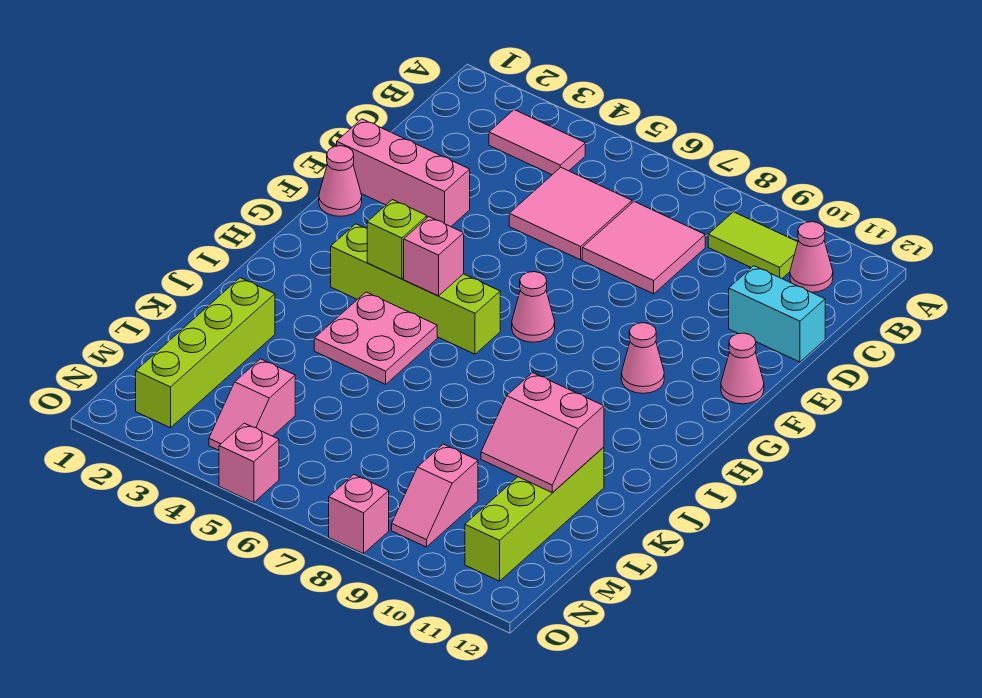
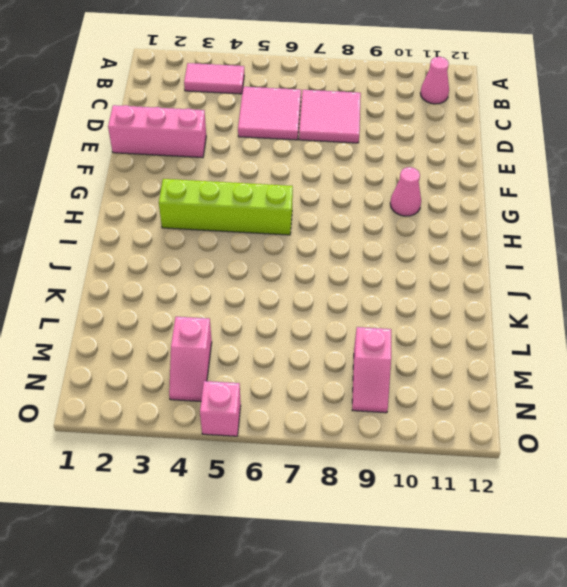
none -> lime 1x2 tile [708,212,798,278]
none -> cyan 1x2 brick [729,266,825,362]
none -> pink 1x1 cone [319,146,362,216]

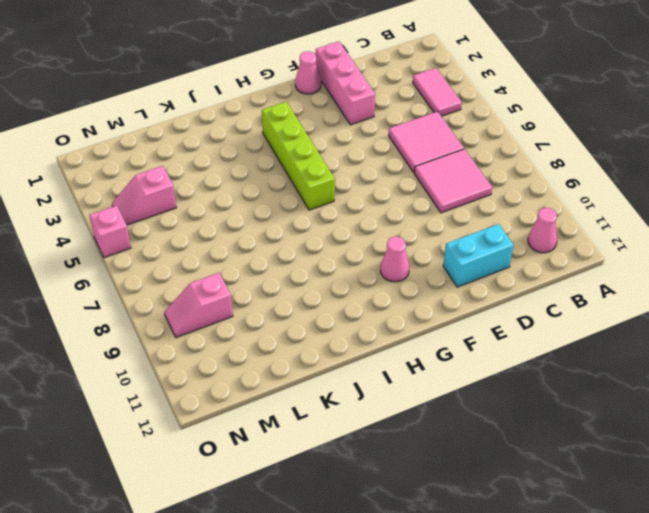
cyan 1x2 brick [443,224,513,287] -> cyan 1x2 brick turned to [729,266,825,362]
none -> lime 1x2 tile [708,212,798,278]
none -> pink 1x1 cone [721,333,764,404]
none -> pink 1x1 cone [512,272,555,342]

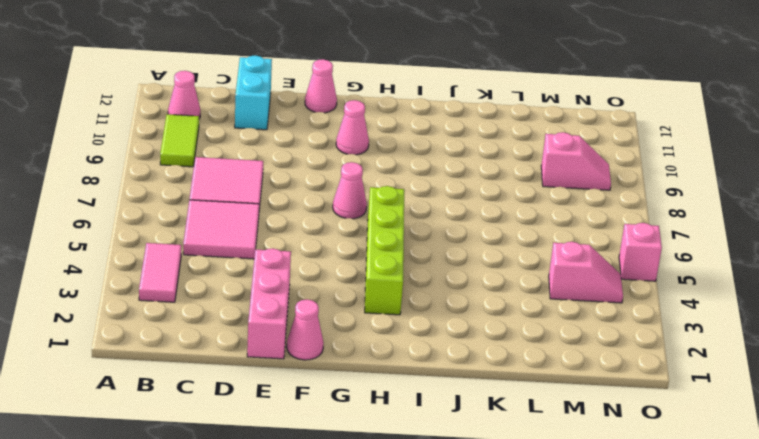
none -> pink 2x2 plate [314,292,437,384]
none -> lime 1x4 brick [136,278,275,428]
none -> lime 1x4 brick [465,447,604,581]

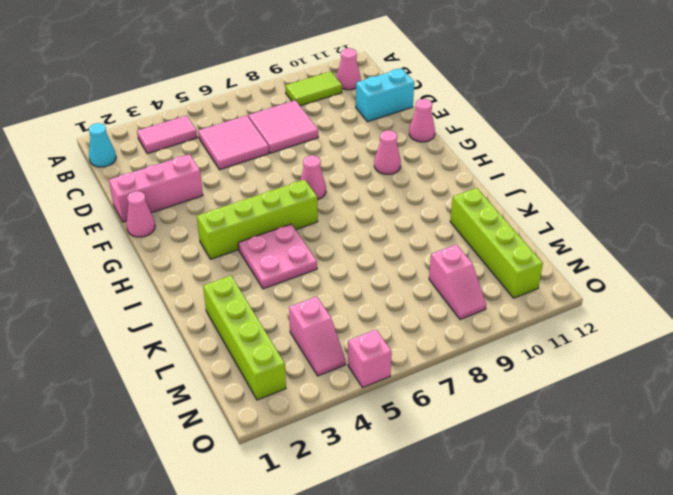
cyan 1x1 cone [89,123,116,167] -> none
none -> pink 1x1 brick [329,475,389,554]
none -> lime 1x1 brick [367,200,427,279]
none -> pink 1x1 brick [404,217,464,296]

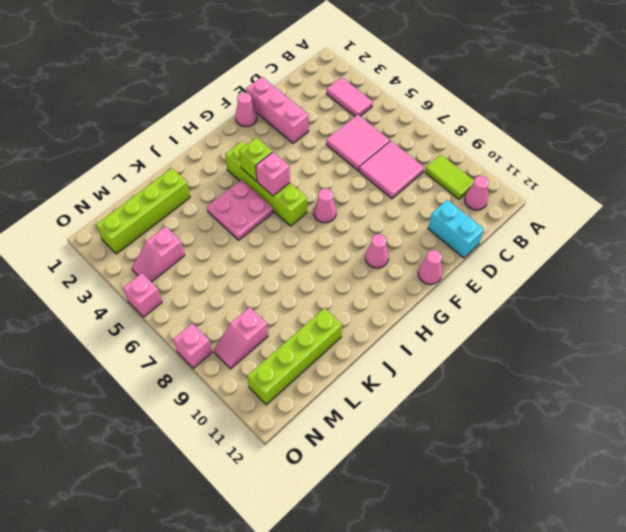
none -> pink 2x2 slope [481,373,604,492]

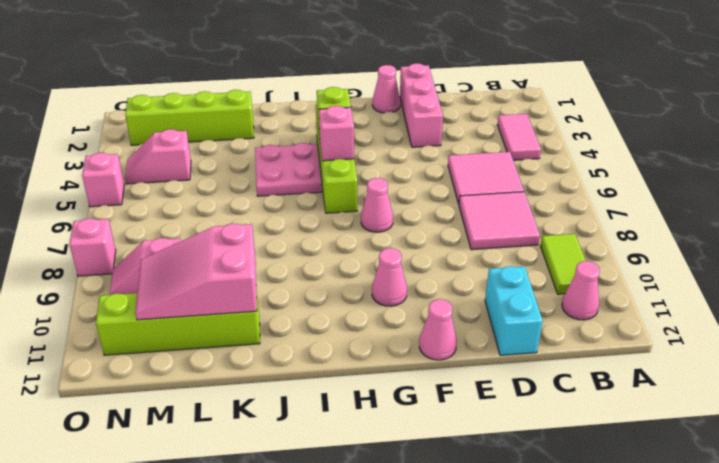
pink 2x3 slope [135,223,257,320] -> pink 2x2 slope [481,373,604,492]

